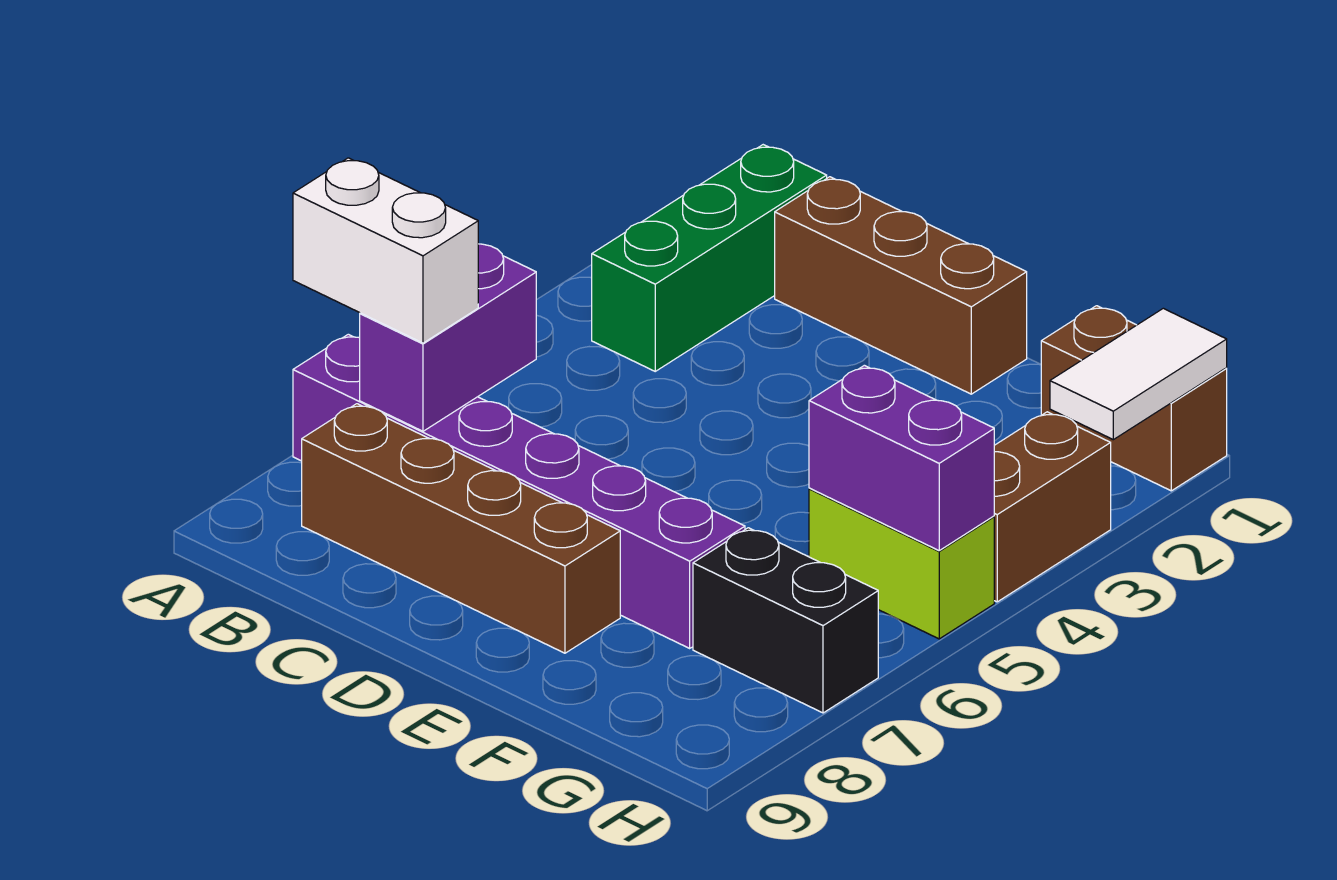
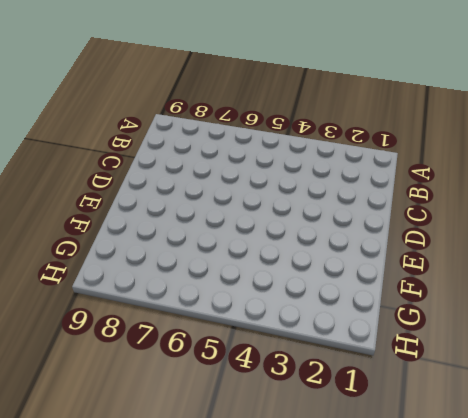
none -> purple 1x6 brick [293,334,745,648]
none -> green 1x3 brick [592,145,827,371]
none -> brown 1x4 brick [302,404,620,653]

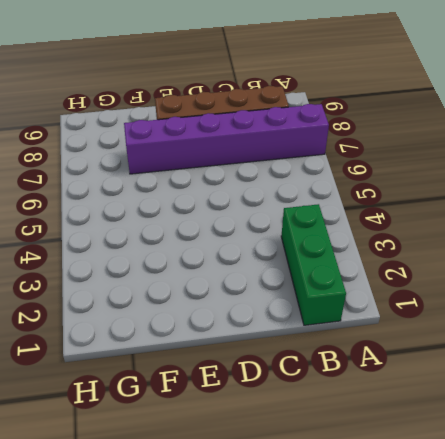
none -> brown 1x3 brick [775,177,1027,394]
none -> brown 1x2 brick [1041,306,1227,491]
none -> lime 1x2 brick [809,489,994,639]

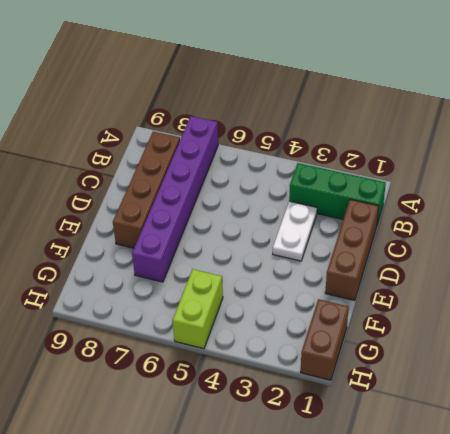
white 1x2 plate [273,201,317,261] -> none
none -> black 1x2 brick [693,528,878,713]
none -> brown 1x2 brick [994,412,1111,602]
none -> purple 1x2 brick [360,244,536,431]

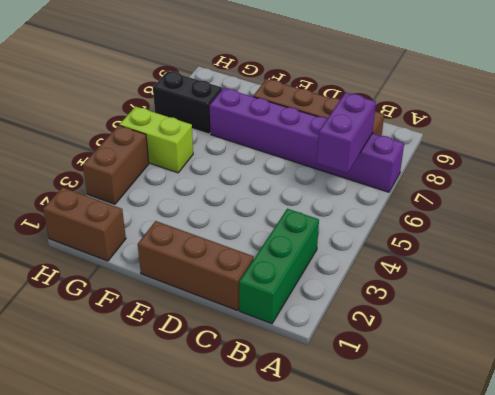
none -> purple 1x2 brick [809,365,994,551]
none -> white 1x2 tile [1050,308,1227,440]
none -> white 1x2 brick [293,158,478,343]

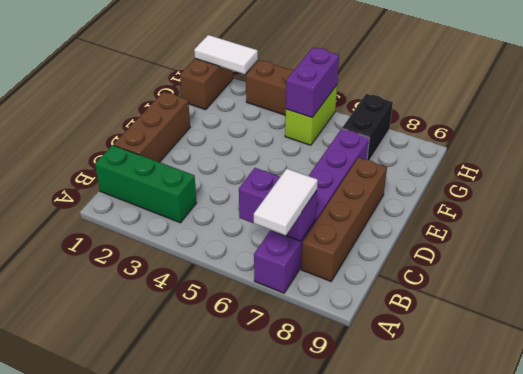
white 1x2 tile [254,169,318,235] -> white 1x2 brick [293,158,478,343]

